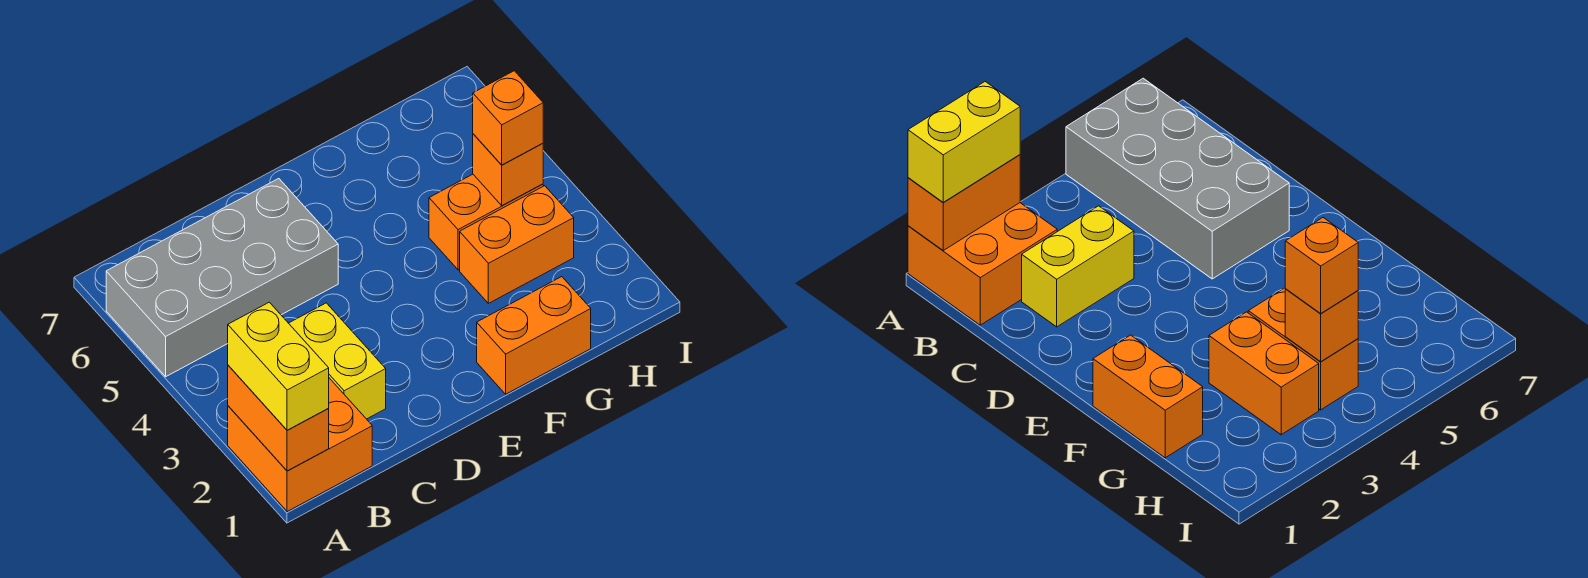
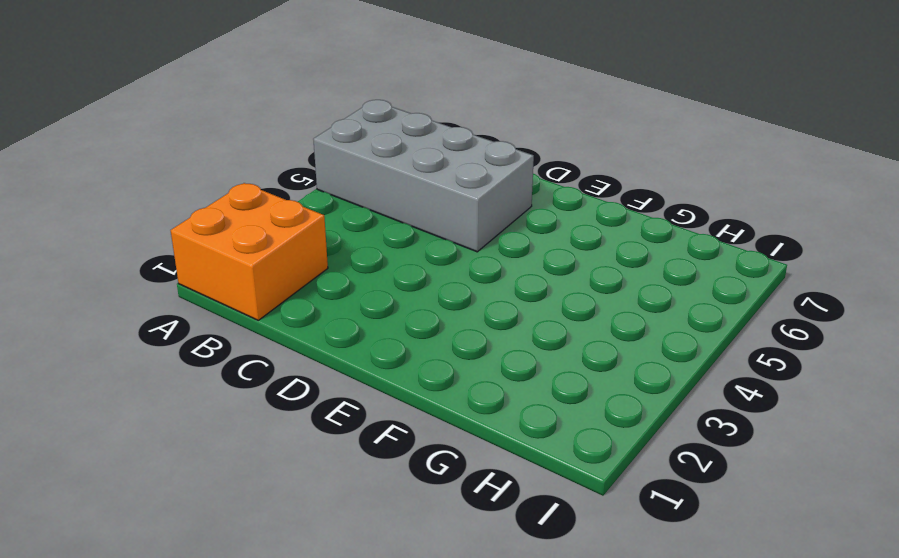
none -> yellow 1x2 brick [289,303,386,419]
none -> orange 1x2 brick [477,277,591,394]

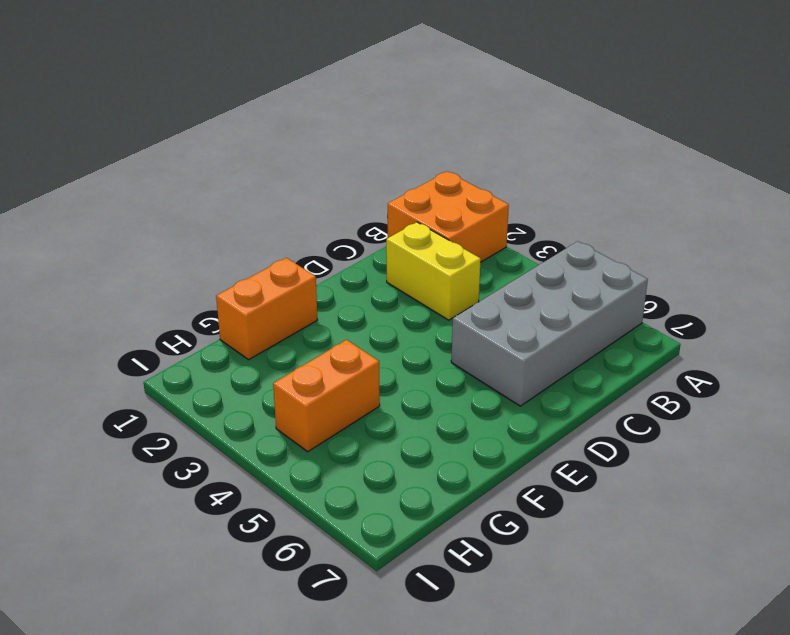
none -> orange 1x2 brick [460,186,574,303]
none -> orange 1x2 brick [228,365,329,471]

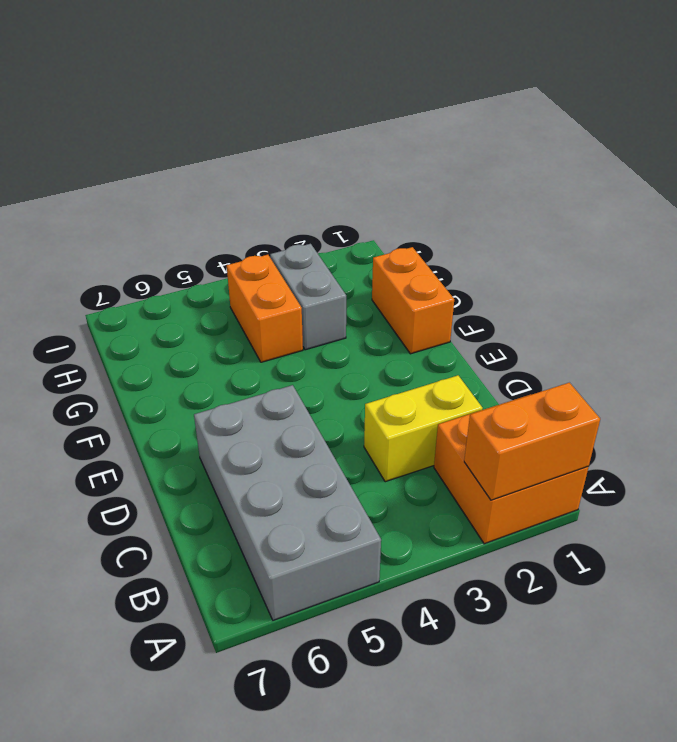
grey 1x2 brick [270,244,346,350] -> orange 1x2 brick [460,186,574,303]
none -> orange 1x1 brick [473,134,543,206]
none -> yellow 1x2 brick [228,302,329,430]

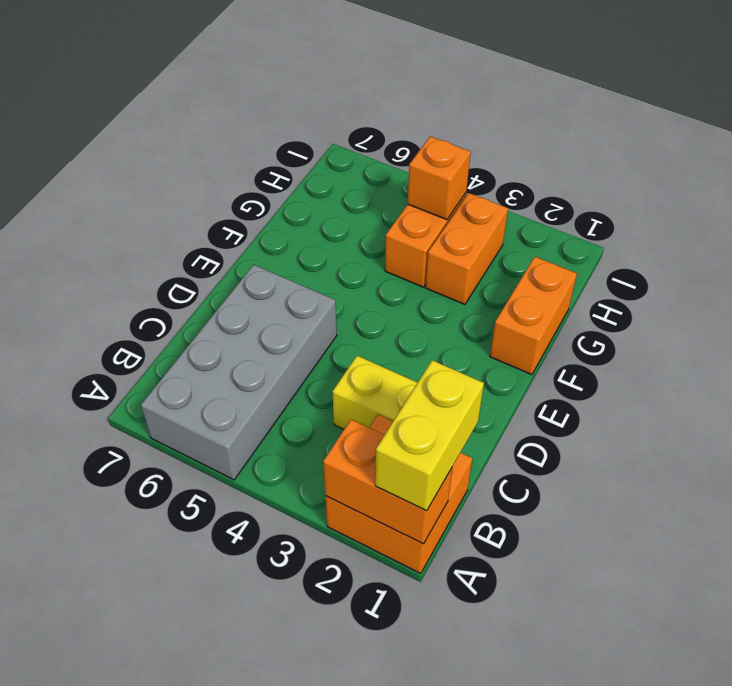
yellow 1x2 brick [375,360,484,511] -> yellow 1x2 brick turned to [228,302,329,430]
none -> orange 1x1 brick [473,71,543,165]

